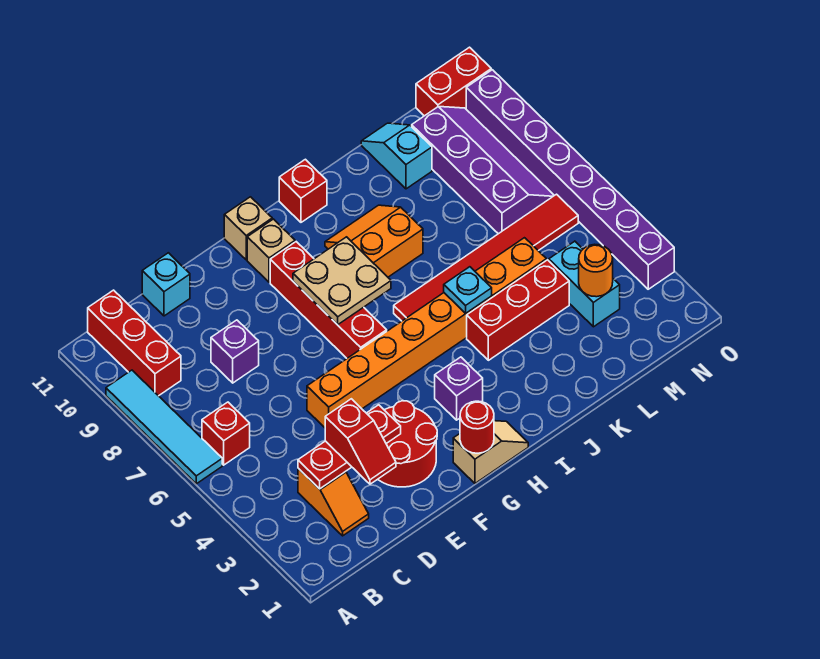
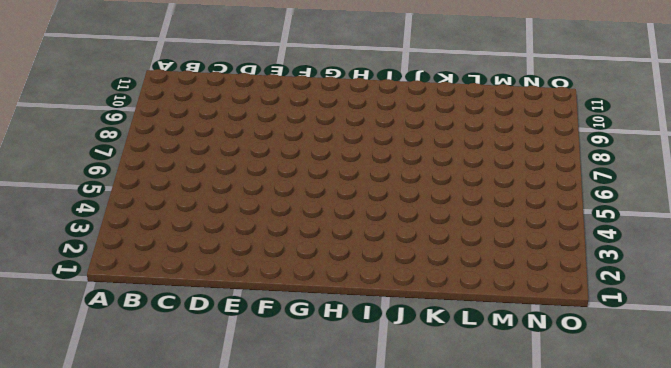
none -> cyan 1x4 tile [106,370,222,484]
none -> red 1x1 brick [202,402,250,465]
none -> red 1x3 brick [88,290,181,396]

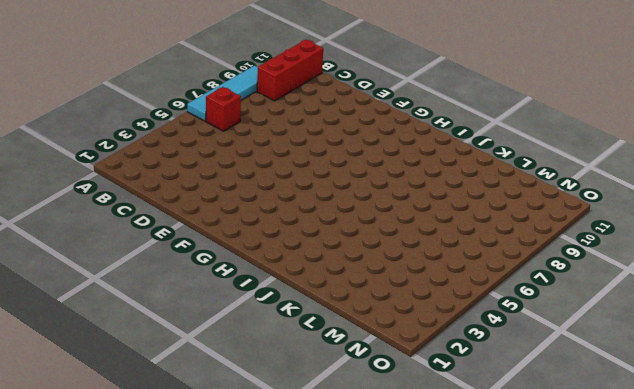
none -> orange 1x2 slope [298,468,369,536]
none -> purple 1x1 brick [211,320,259,383]
none -> cyan 1x1 brick [142,253,190,316]

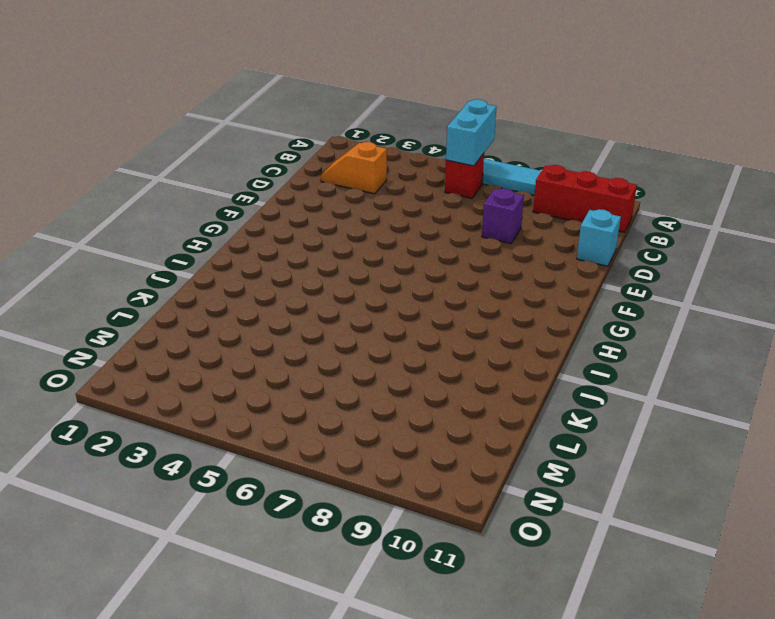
cyan 1x2 brick [446,99,497,166] -> cyan 1x2 brick turned to [549,241,620,327]
none -> red 2x2 round brick [378,401,437,487]
none -> orange 1x8 brick [307,238,546,428]
none -> tan 1x2 slope [453,421,528,483]

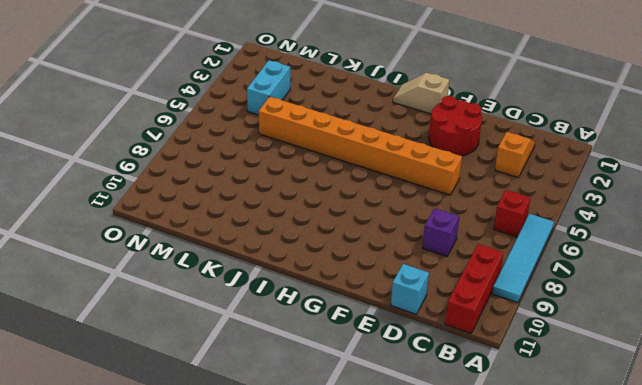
none -> red 1x4 brick [270,242,387,358]
none -> tan 1x1 brick [247,219,295,282]
none -> tan 1x1 brick [224,197,272,260]

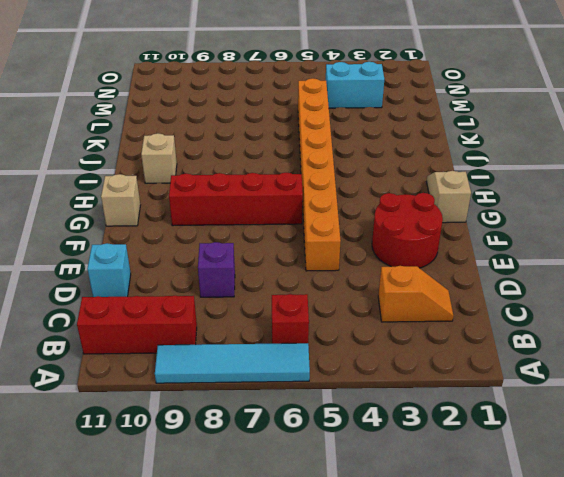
tan 1x1 brick [141,133,177,183] -> tan 1x1 brick moved to [247,219,295,282]
none -> purple 1x1 brick [435,357,483,420]
none -> red 1x6 tile [394,194,578,321]
none -> orange 2x2 slope [325,205,423,277]

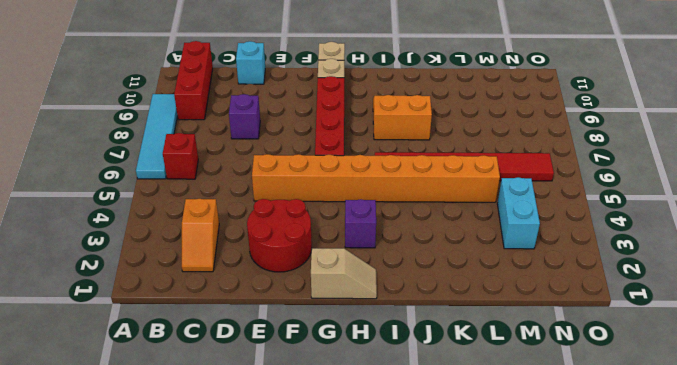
none -> red 1x1 brick [279,159,327,222]
none -> red 1x3 brick [467,260,569,360]
none -> cyan 1x2 slope [361,123,432,189]

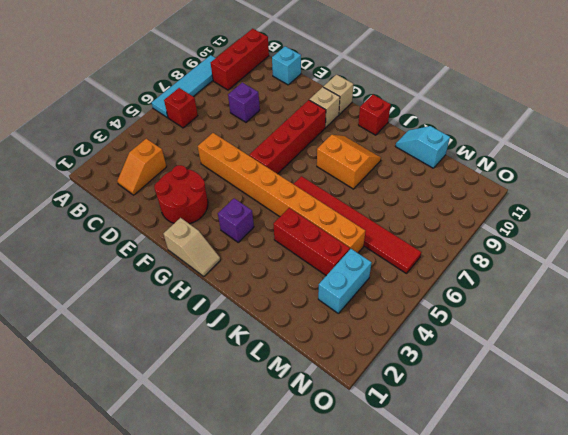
cyan 1x2 slope [395,126,450,168] -> cyan 1x2 slope turned to [361,123,432,189]
none -> purple 2x4 slope [412,107,554,234]
none -> red 1x2 brick [416,47,491,116]
none -> purple 1x8 brick [466,70,674,289]

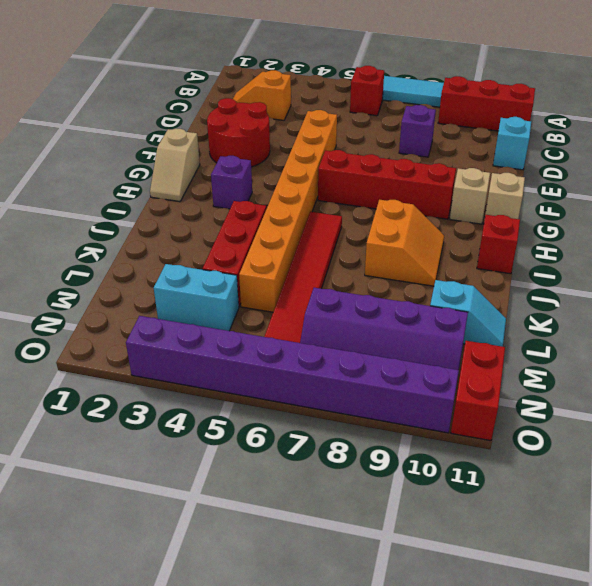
none -> red 1x3 plate [298,405,401,489]
none -> red 1x1 round brick [460,401,494,453]
none -> tan 2x2 plate [293,237,391,325]

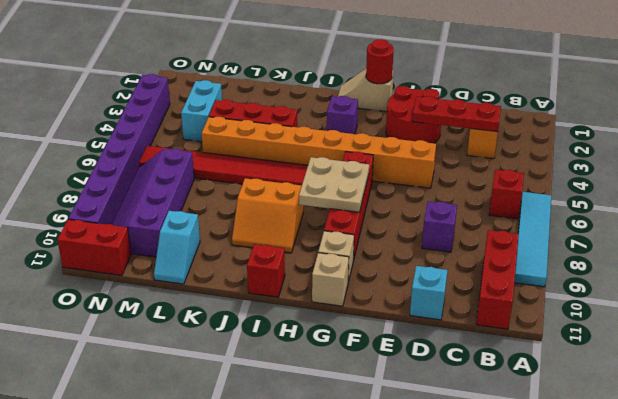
none -> cyan 1x1 plate [444,267,492,313]
none -> orange 1x1 round brick [579,244,613,297]
none -> red 1x2 slope [325,399,396,484]

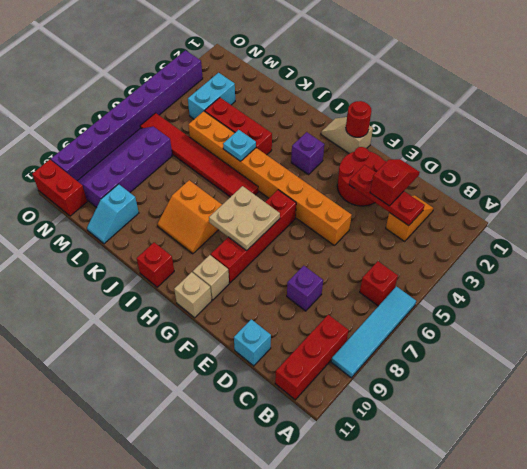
none -> orange 1x1 round brick [579,244,613,297]

